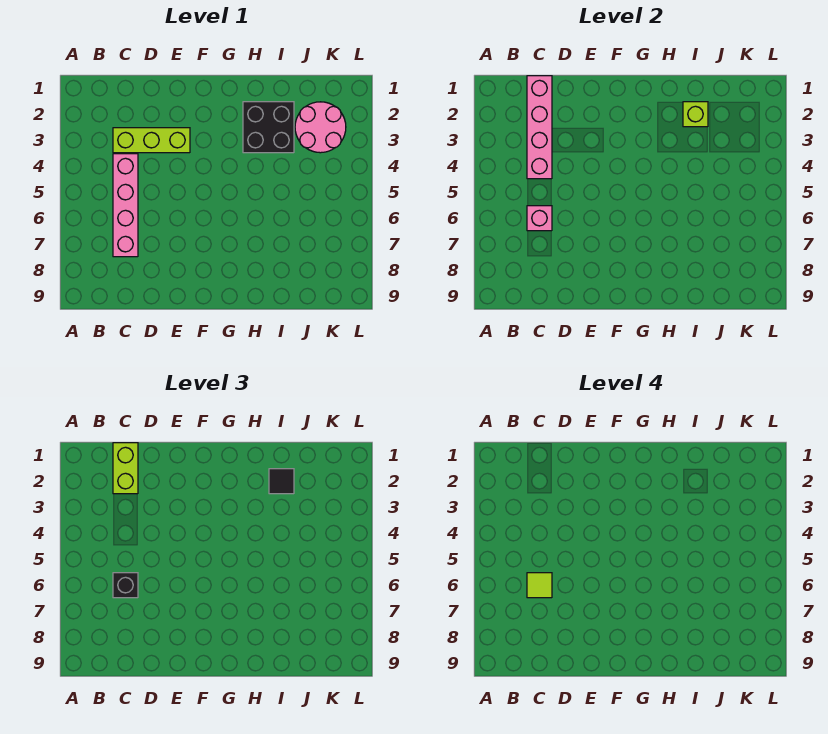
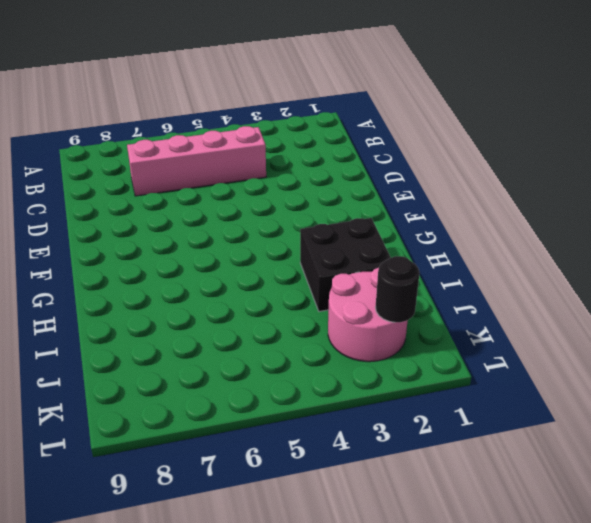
black 1x1 round brick [375,256,420,322] -> none
none -> lime 1x3 brick [113,128,190,153]
none -> pink 1x4 brick [527,76,552,179]

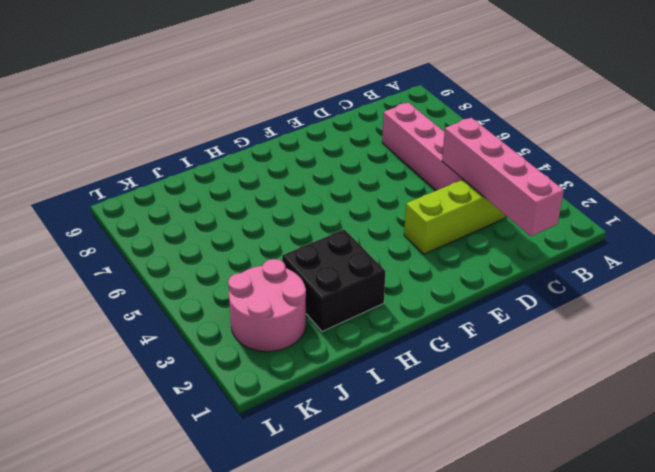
none -> pink 1x1 brick [527,206,552,231]
none -> lime 1x1 brick [683,102,708,127]

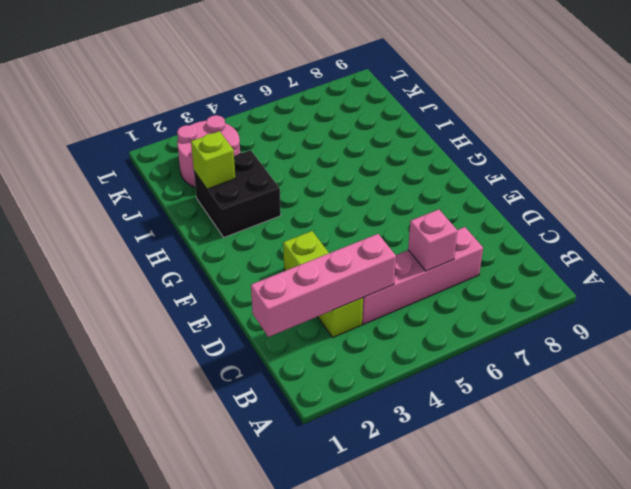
none -> lime 1x2 brick [113,443,138,494]
none -> black 1x1 brick [113,573,138,598]

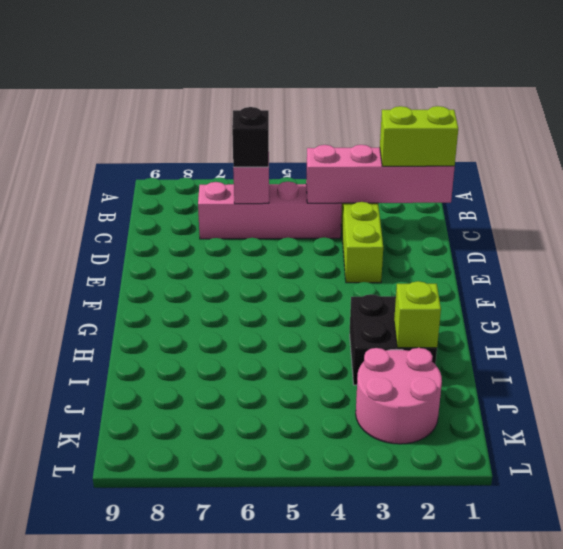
none -> black 1x1 tile [269,469,294,494]
none -> lime 1x1 tile [527,573,552,598]

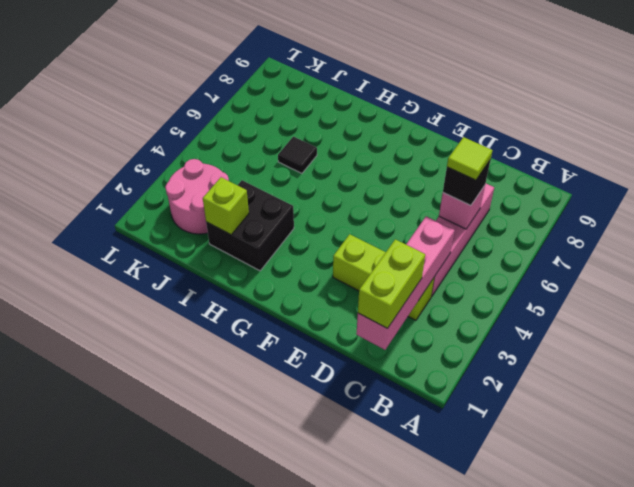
black 1x1 tile [278,137,317,173] -> black 1x1 tile moved to [269,469,294,494]

